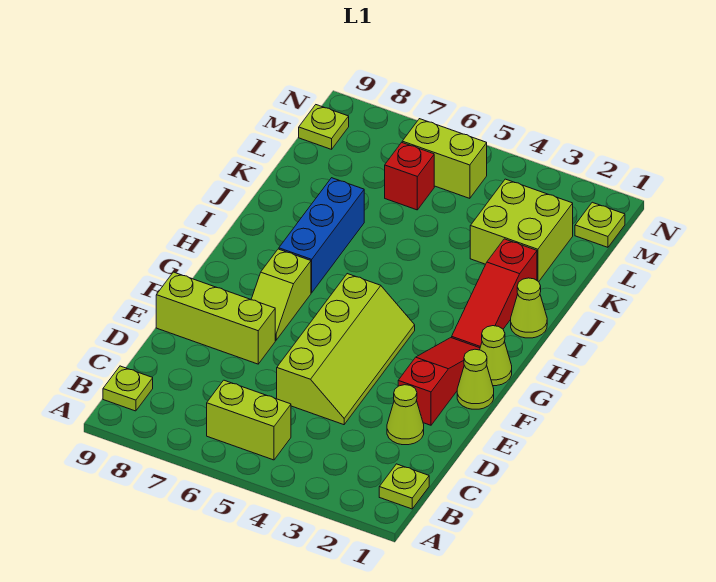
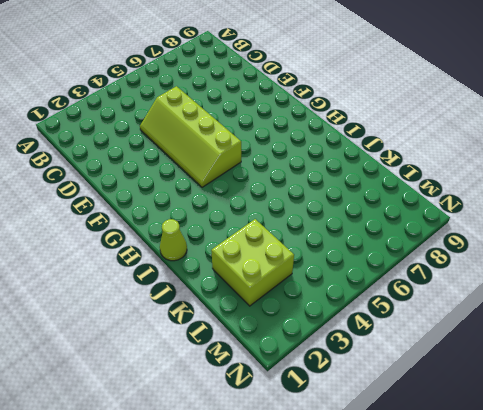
none -> lime 1x1 plate [379,464,429,509]
none -> lime 1x2 brick [207,380,291,460]
none -> lime 1x1 plate [103,366,153,411]

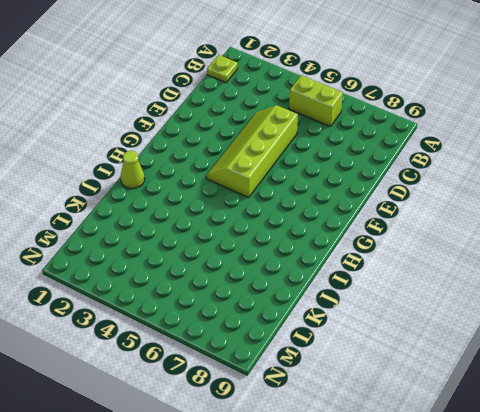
none -> lime 1x1 plate [103,366,153,411]
none -> lime 1x1 cone [387,385,424,445]
none -> red 1x3 slope [398,338,480,425]

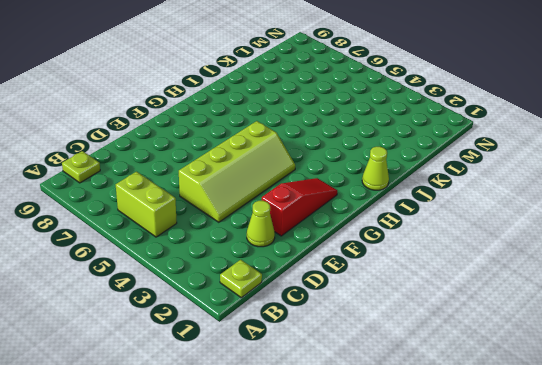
none -> lime 1x3 brick [156,272,275,364]
none -> lime 1x1 cone [457,349,494,409]
none -> lime 1x2 slope [251,249,311,340]

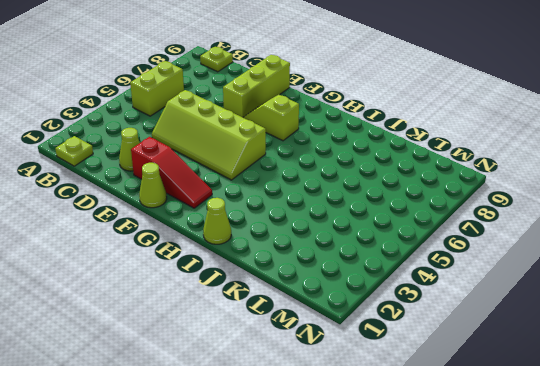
none -> lime 1x1 cone [480,326,512,386]
none -> red 1x3 slope [452,239,537,348]
none -> blue 1x3 brick [279,178,364,293]

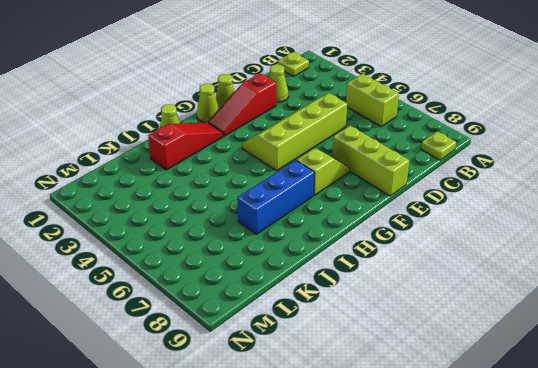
none -> lime 2x2 brick [470,179,573,282]
none -> red 1x1 brick [385,142,434,210]
none -> lime 1x1 plate [575,202,625,247]

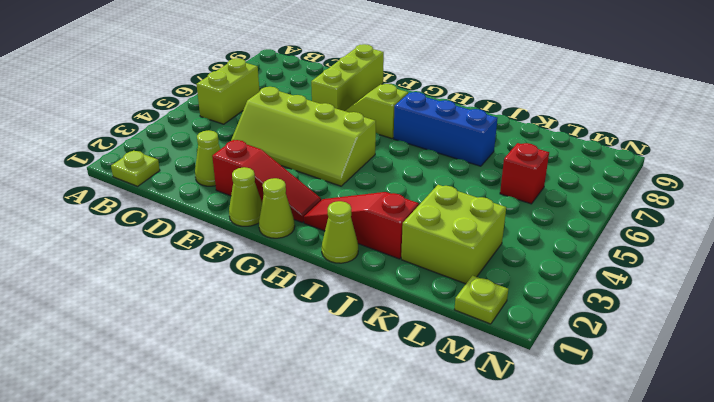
none -> lime 1x1 plate [103,366,153,411]
none -> lime 1x2 brick [402,119,487,198]
none -> lime 1x1 plate [299,105,349,149]

